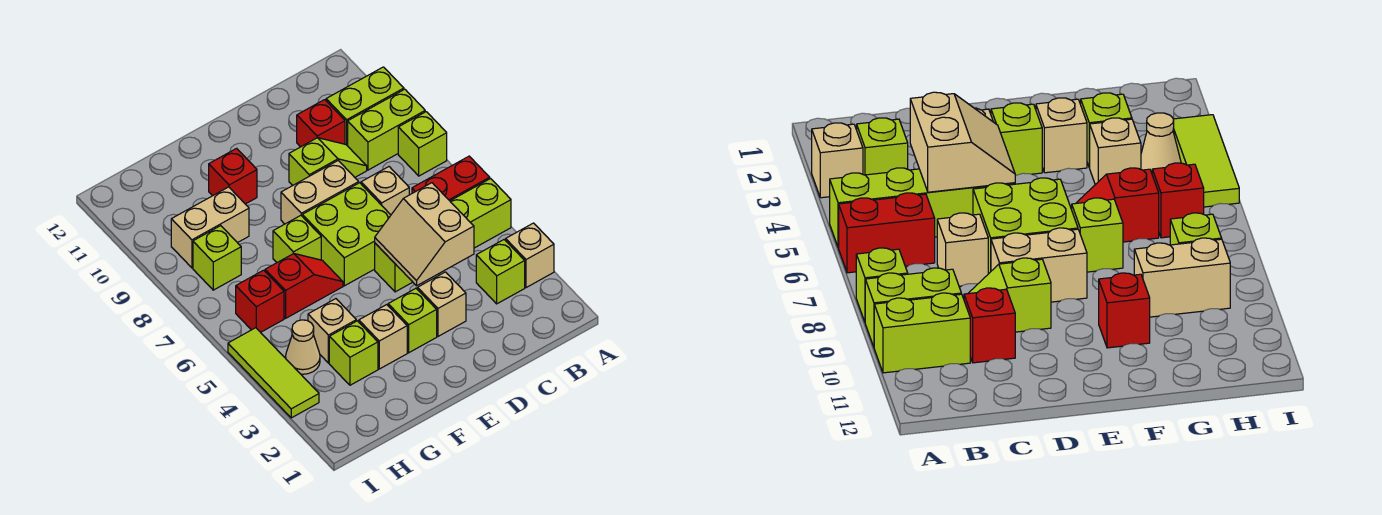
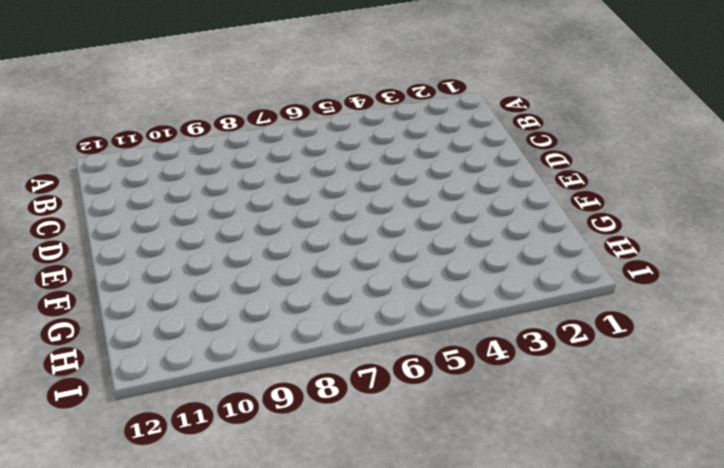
none -> tan 1x1 brick [506,223,554,288]
none -> lime 1x4 brick [375,179,511,292]
none -> red 1x2 brick [412,156,490,201]

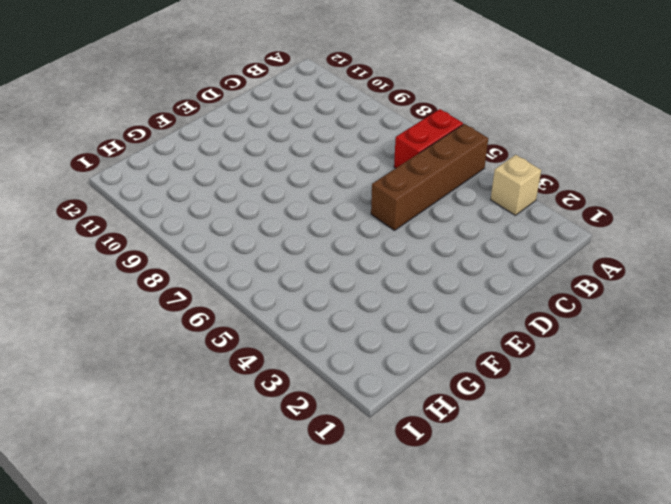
brown 1x4 brick [371,124,488,230] -> lime 1x4 brick [375,179,511,292]
none -> lime 1x1 brick [398,112,447,176]
none -> lime 1x2 brick [348,89,425,170]
none -> lime 1x2 brick [326,67,404,146]

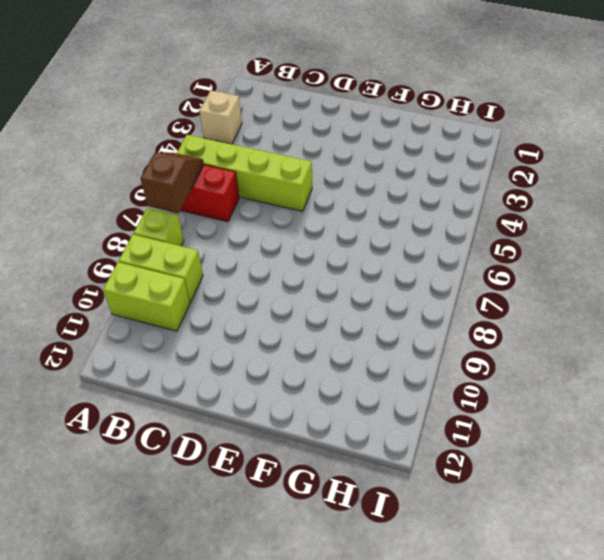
brown 1x2 slope [140,153,204,213] -> none
none -> lime 1x1 brick [476,240,525,304]
none -> tan 1x1 brick [361,167,409,215]
none -> lime 1x2 slope [289,138,367,185]

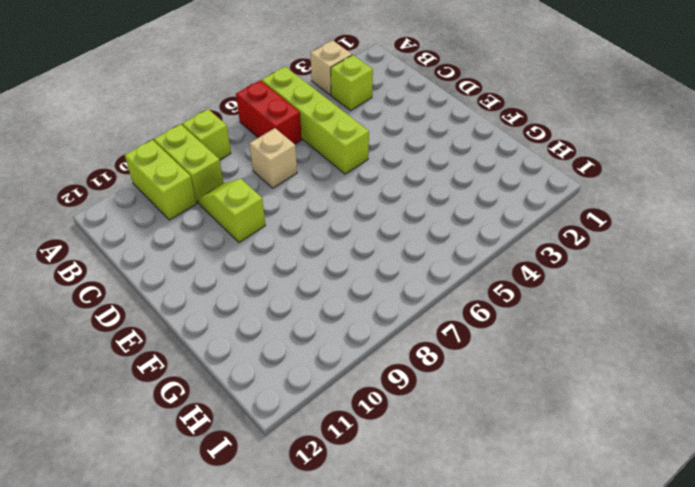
none -> red 1x1 brick [297,100,345,147]
none -> tan 1x1 brick [418,272,466,336]
none -> lime 2x2 brick [302,183,391,286]

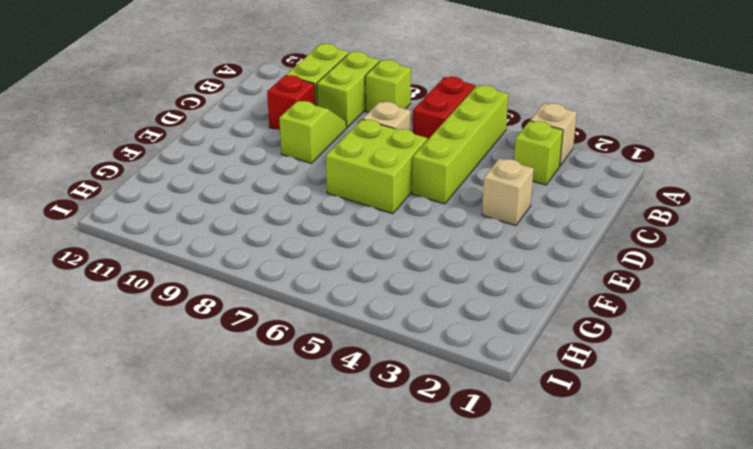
none -> tan 1x2 brick [281,161,359,224]
none -> lime 1x1 brick [388,288,437,353]
none -> tan 1x1 brick [359,305,407,369]

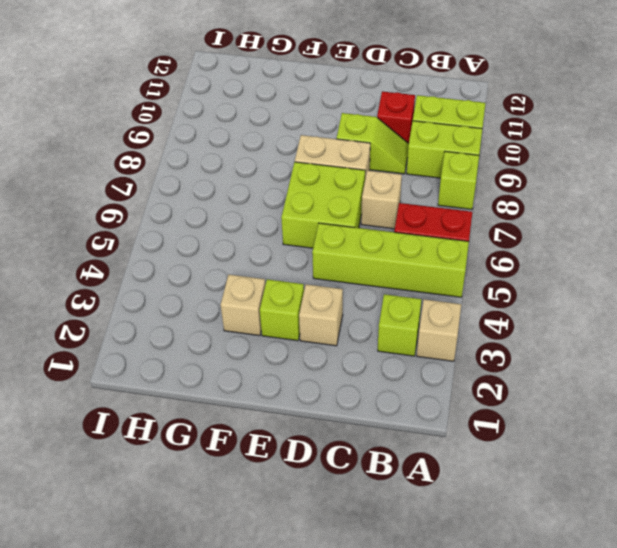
none -> red 1x2 slope [265,253,343,318]
none -> lime 1x1 brick [273,215,321,262]
none -> red 1x1 brick [209,148,257,204]

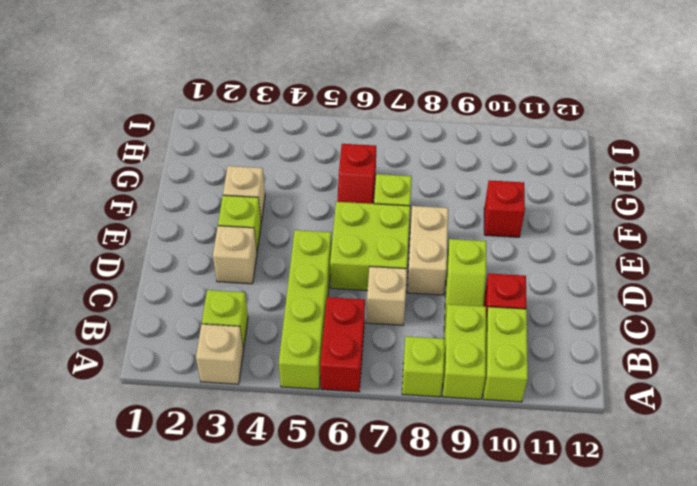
none -> lime 1x1 brick [329,321,378,385]
none -> tan 1x1 brick [308,299,356,363]
none -> tan 1x2 brick [171,187,249,268]

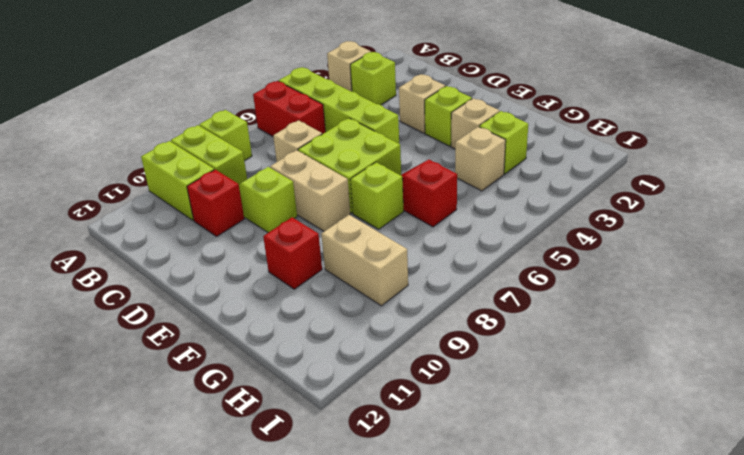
none -> tan 1x1 cone [286,320,320,374]
none -> red 1x1 brick [236,270,284,332]
none -> lime 1x1 brick [193,226,241,290]

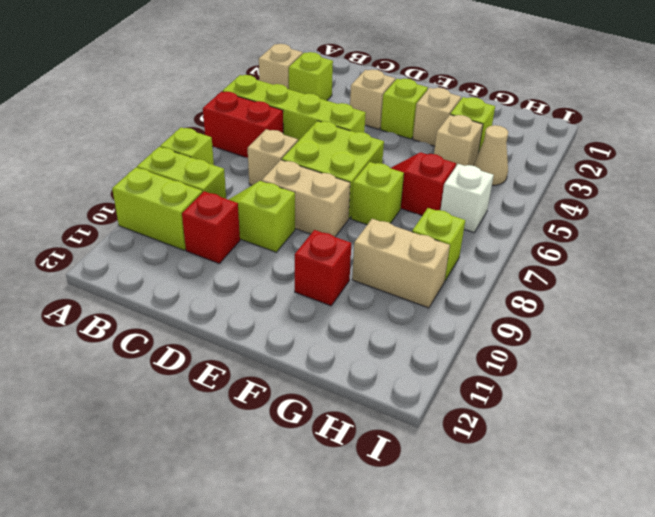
white 1x1 brick [441,164,494,233] -> red 1x1 brick [236,270,284,332]
none -> lime 1x3 tile [228,328,319,418]
none -> tan 2x2 slope [375,183,474,286]

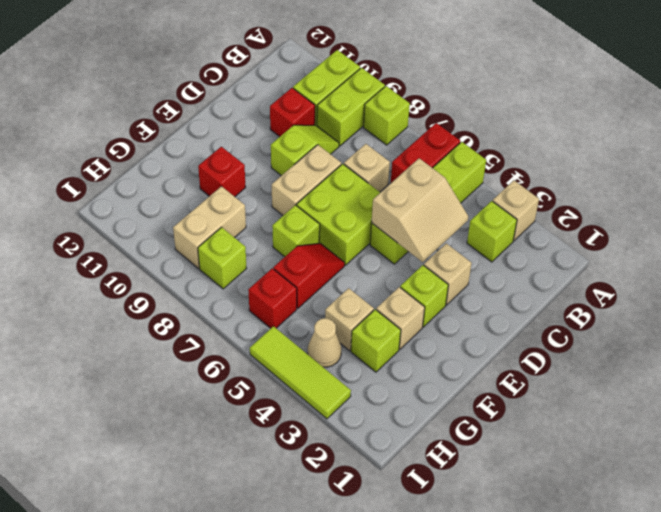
tan 2x2 slope [372,158,468,262] -> tan 2x2 slope turned to [375,183,474,286]

